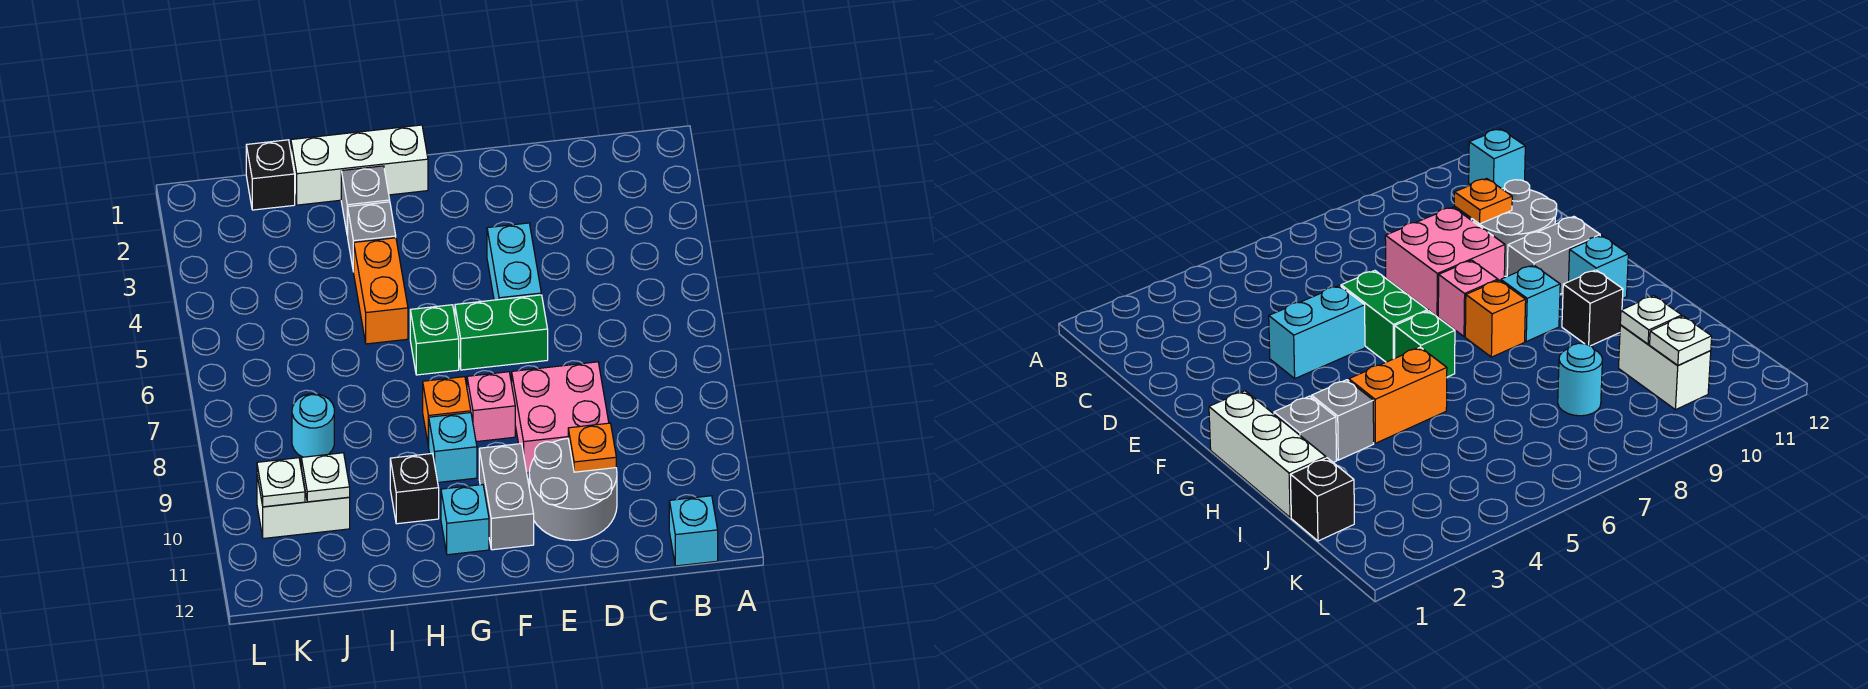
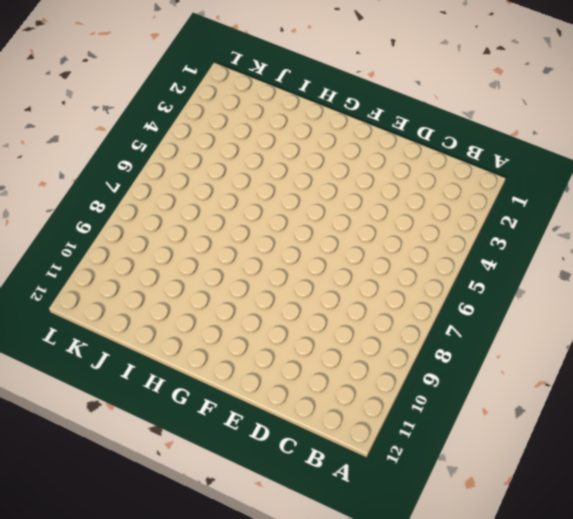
none -> cyan 1x1 brick [669,496,718,566]
none -> pink 2x2 brick [512,362,609,473]
none -> grey 2x2 round brick [529,438,617,540]

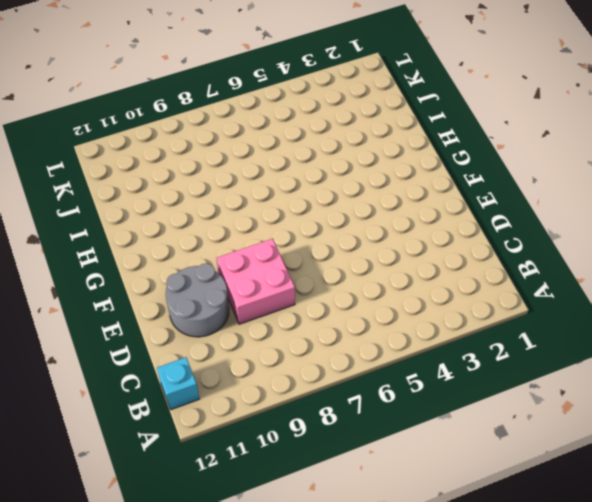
none -> cyan 1x2 brick [487,223,541,300]
none -> green 1x2 brick [455,295,548,370]
none -> pink 1x1 brick [467,372,515,442]

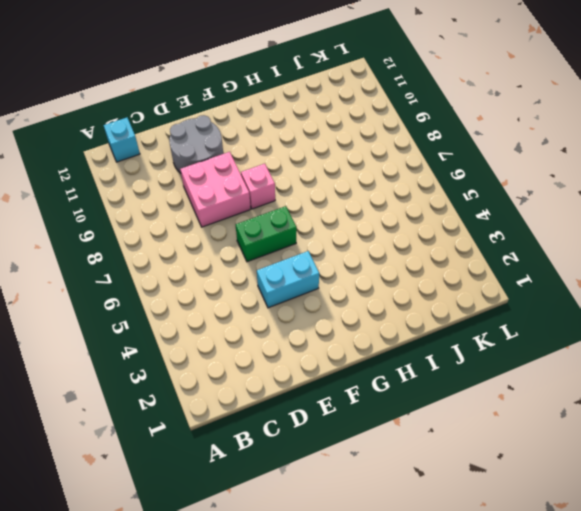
cyan 1x2 brick [257,251,319,308] -> cyan 1x2 brick turned to [487,223,541,300]
none -> grey 1x2 brick [479,444,534,550]
none -> white 1x3 brick [291,125,428,205]
none -> green 1x1 brick [410,305,459,375]

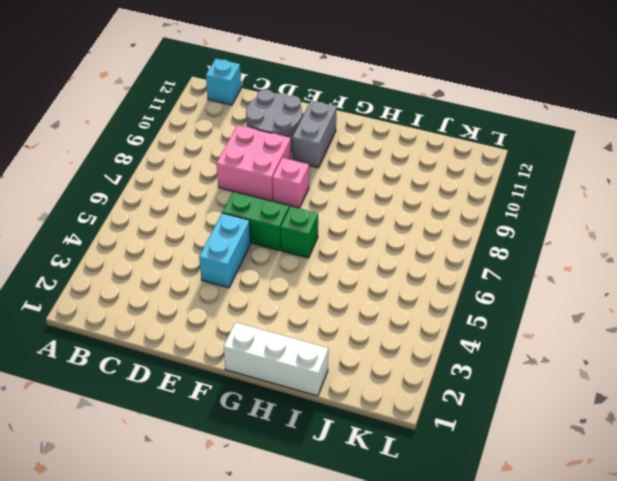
none -> orange 1x1 brick [423,377,471,447]
none -> cyan 1x1 brick [429,413,477,482]
none -> cyan 1x1 brick [441,485,489,555]

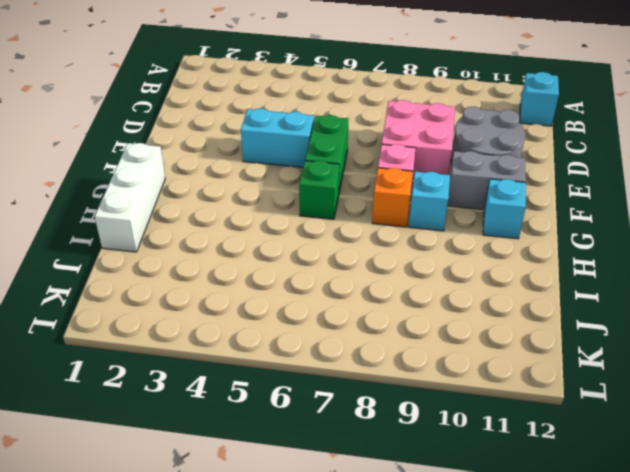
none -> grey 1x1 brick [341,166,390,236]
none -> grey 1x1 brick [348,202,396,272]
none -> orange 1x2 brick [354,238,408,344]

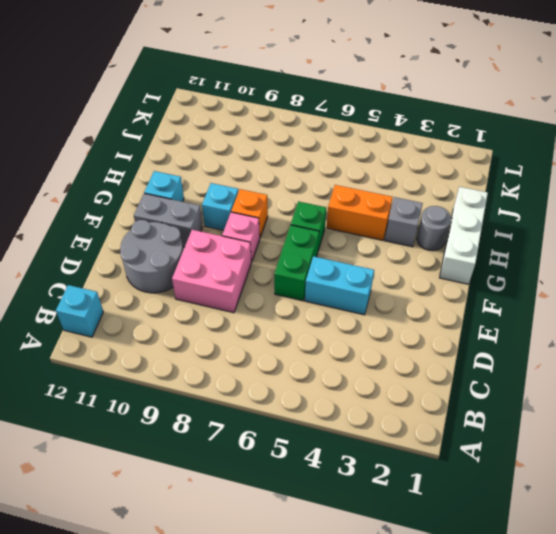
grey 1x1 round brick [417,206,451,251] -> grey 1x1 brick [341,166,390,236]
none -> black 1x1 brick [390,454,439,524]
none -> black 1x1 brick [246,140,295,210]
none -> cyan 1x1 round brick [292,394,334,457]

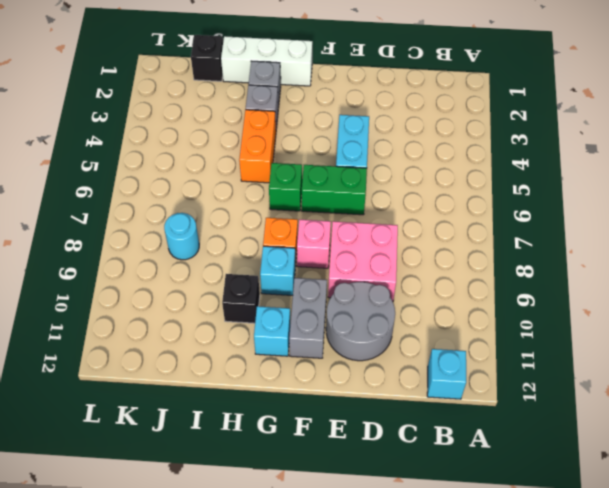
none -> white 1x2 brick [257,468,350,538]
none -> orange 1x1 plate [568,423,616,472]
none -> white 1x1 plate [301,453,350,502]

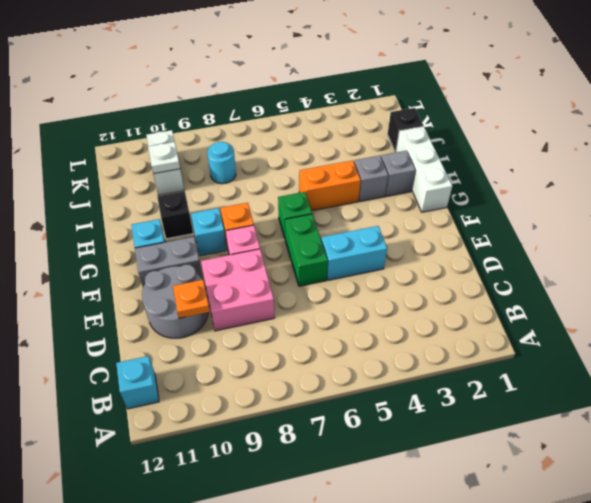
none -> white 1x1 plate [257,458,305,507]

